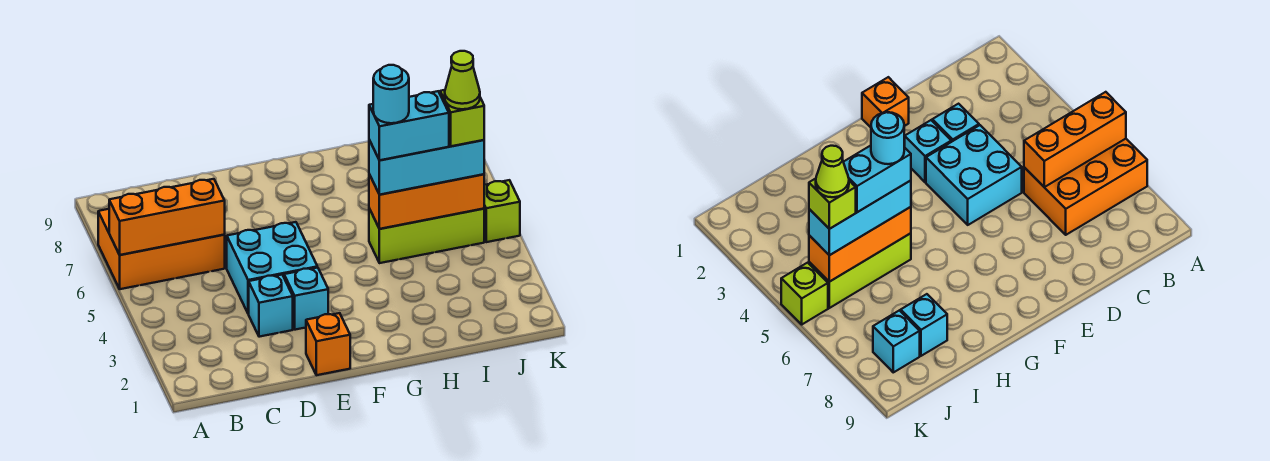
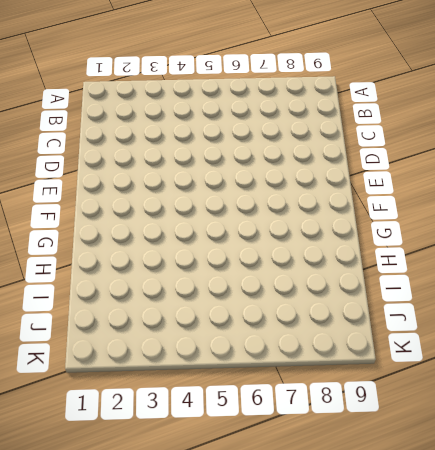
none -> orange 2x3 brick [98,209,225,289]
none -> cyan 1x1 brick [249,275,293,337]
none -> cyan 2x2 brick [227,222,317,314]

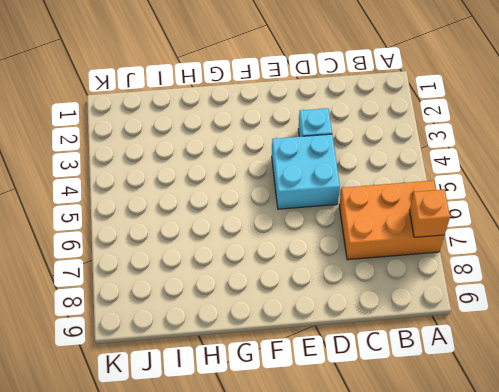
orange 1x1 brick [409,189,450,237] -> orange 1x1 brick moved to [306,313,350,375]
none -> cyan 1x1 brick [284,268,328,330]
none -> lime 1x3 brick [369,209,484,263]
none -> cyan 1x1 brick [901,294,947,356]

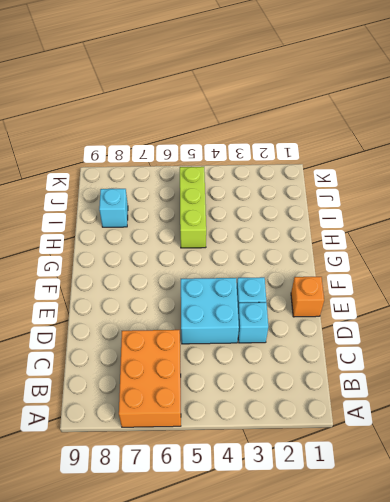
none -> cyan 1x1 brick [873,310,920,372]
none -> lime 1x1 brick [484,180,520,242]
none -> orange 1x3 brick [109,179,225,255]

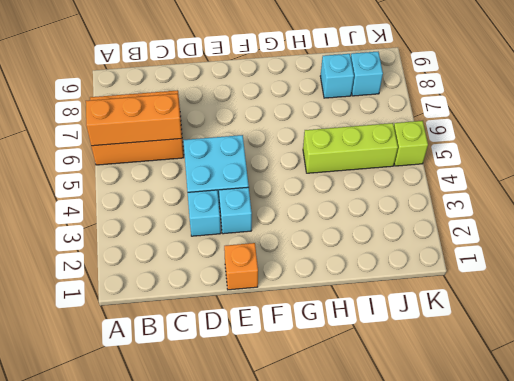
none -> orange 1x3 brick [369,174,484,229]
none -> cyan 1x3 brick [369,140,484,195]
none -> cyan 1x2 brick [369,91,449,160]

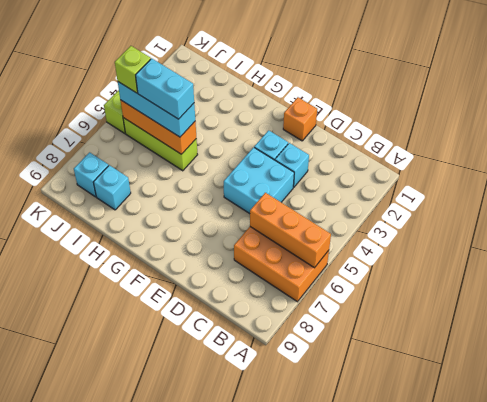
none -> cyan 1x1 round brick [373,65,409,123]
none -> lime 1x1 cone [445,51,480,109]

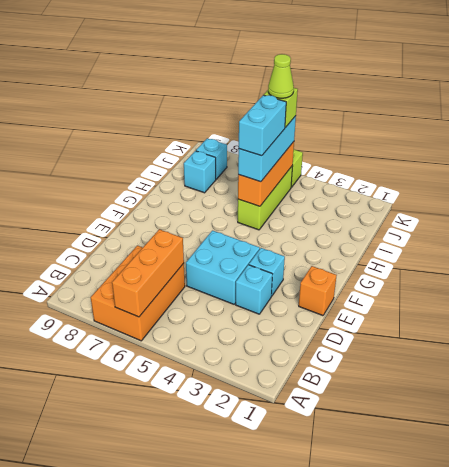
none -> cyan 1x1 round brick [373,65,409,123]

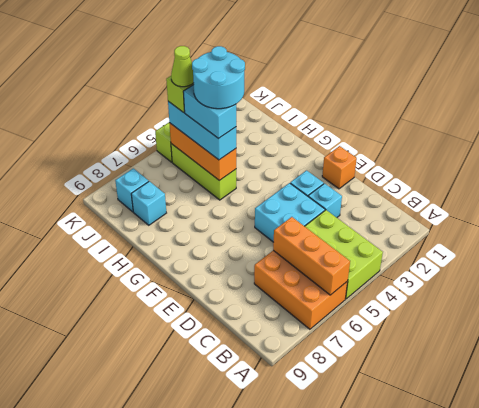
lime 2x3 brick [305,210,383,299] -> none
cyan 2x2 round brick [192,46,245,109] -> cyan 1x1 round brick [373,65,409,123]

